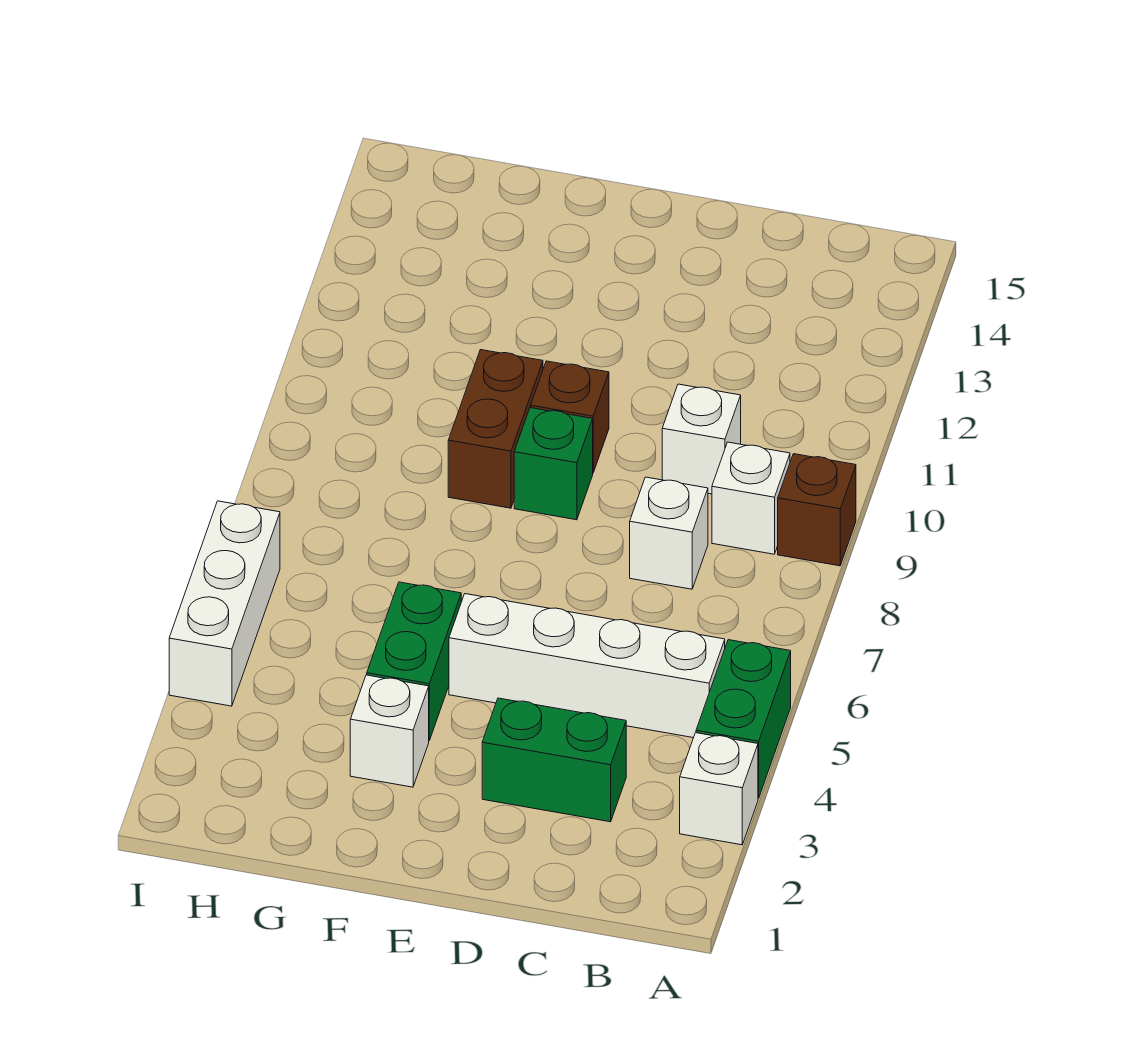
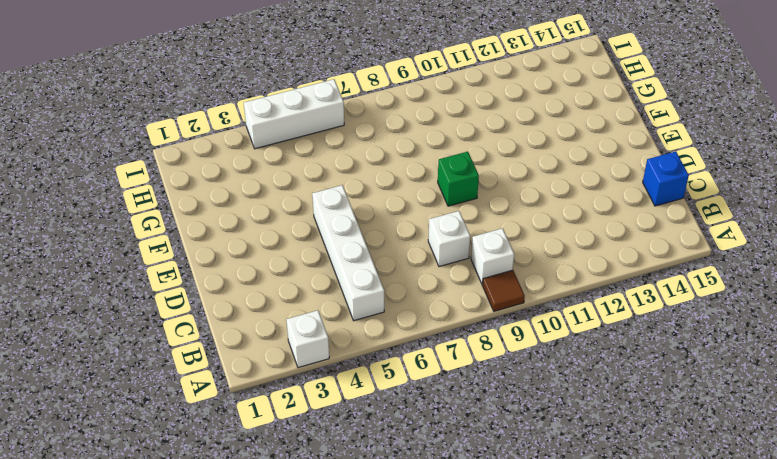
brown 1x1 tile [482,270,525,311] -> brown 1x1 brick [778,454,856,566]
blue 1x1 brick [643,151,689,206] -> none
none -> green 1x2 brick [696,640,791,798]
none -> green 1x2 brick [482,698,626,822]
none -> white 1x1 brick [662,384,741,494]

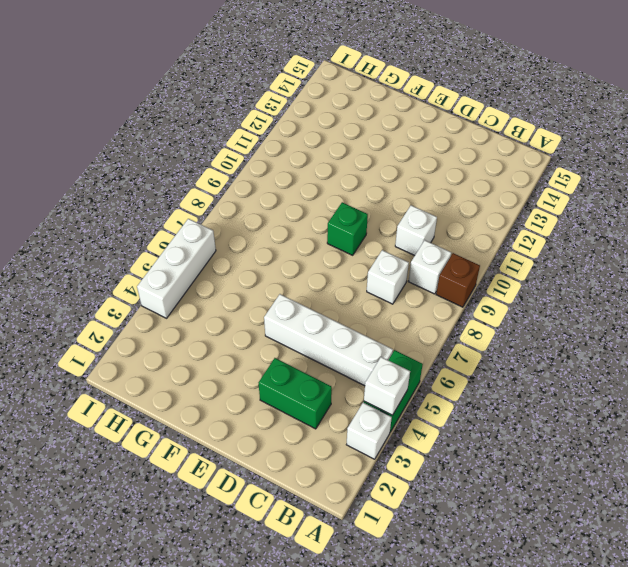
white 1x1 brick [364,357,410,415] -> white 1x1 brick moved to [350,675,429,787]
none -> brown 1x1 brick [531,361,609,472]
none -> green 1x2 brick [367,582,461,740]
none -> brown 1x2 brick [448,350,543,508]

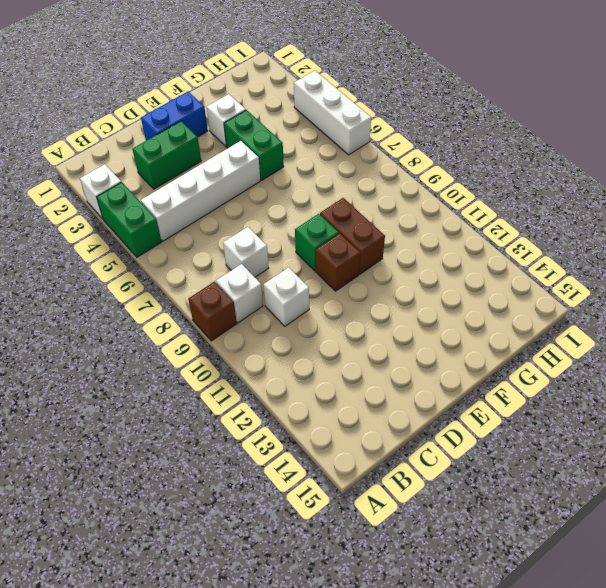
blue 1x2 brick [141,92,208,140] -> none

